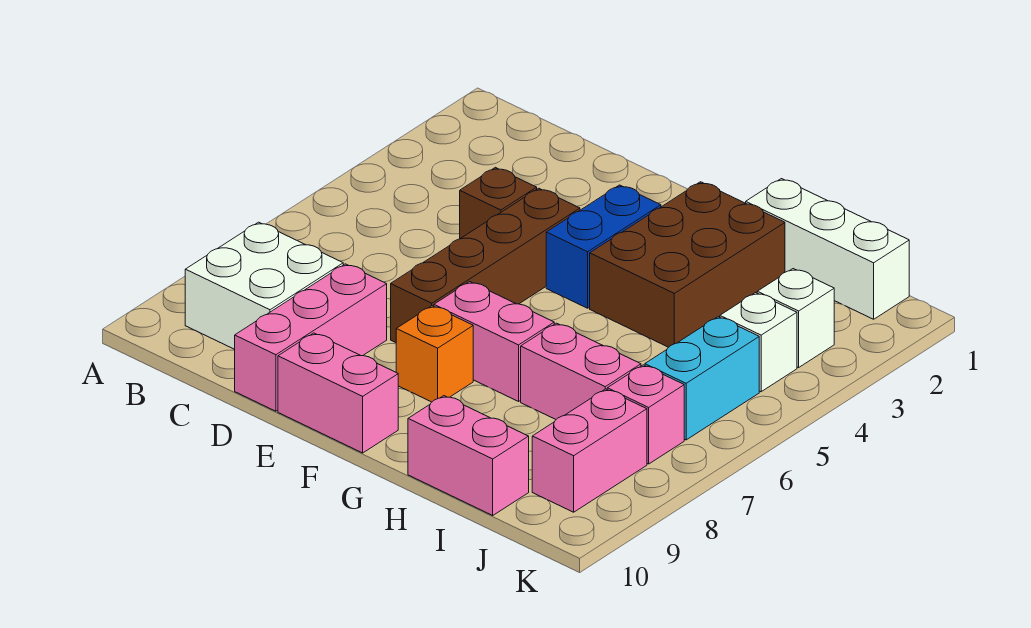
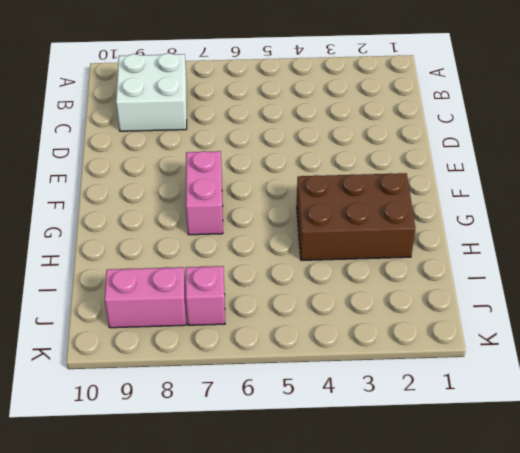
none -> brown 1x1 brick [460,167,537,239]
none -> pink 1x3 brick [235,264,387,411]
none -> brown 1x4 brick [391,188,580,343]

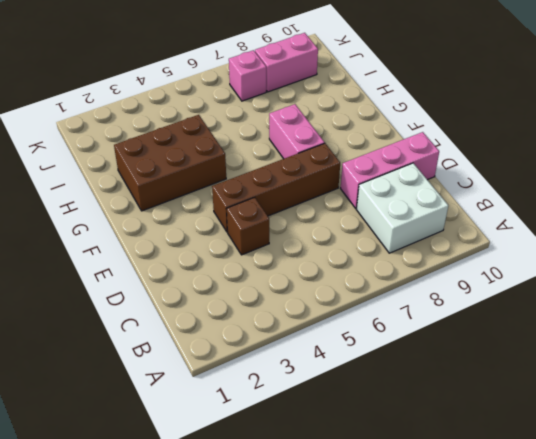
none -> pink 1x2 brick [278,333,398,453]
none -> blue 1x2 brick [546,185,661,308]
none -> orange 1x1 brick [396,306,473,402]

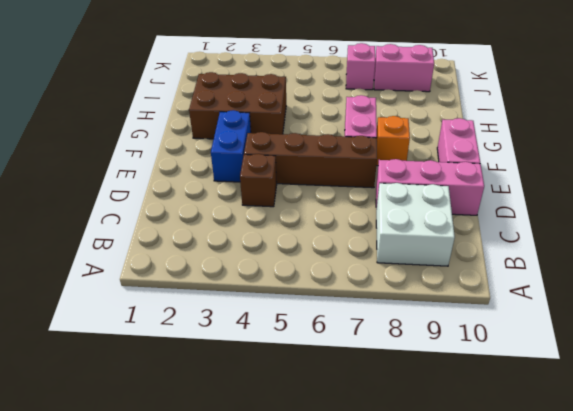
blue 1x2 brick [211,110,251,182] -> blue 1x2 brick turned to [546,185,661,308]
none -> white 1x3 brick [746,179,909,319]
none -> pink 1x2 brick [521,323,641,419]
none -> pink 1x2 brick [408,396,529,515]

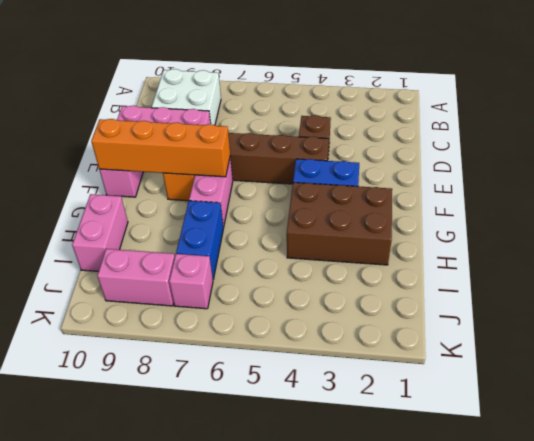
orange 1x4 brick [91,119,230,177] -> none
blue 1x2 brick [176,201,223,279] -> pink 1x2 brick [521,323,641,419]
none -> white 1x3 brick [746,179,909,319]
none -> white 1x1 brick [757,269,834,368]
none -> white 1x1 brick [720,293,797,392]

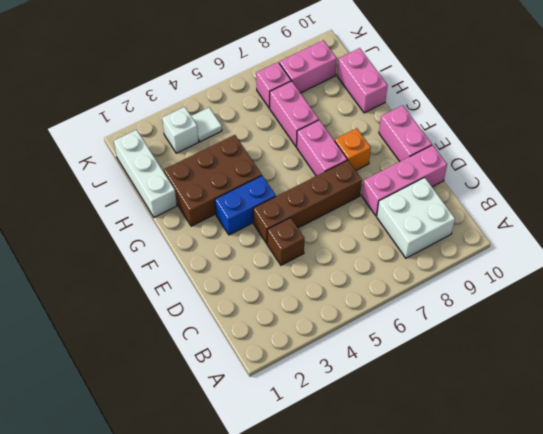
white 1x1 tile [191,108,222,142] -> white 1x1 brick [720,293,797,392]
none -> cyan 1x2 brick [645,317,759,440]

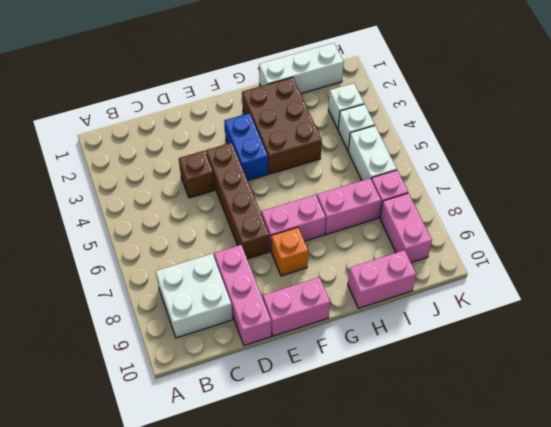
white 1x2 brick [348,126,397,181] -> cyan 1x2 brick [645,317,759,440]

